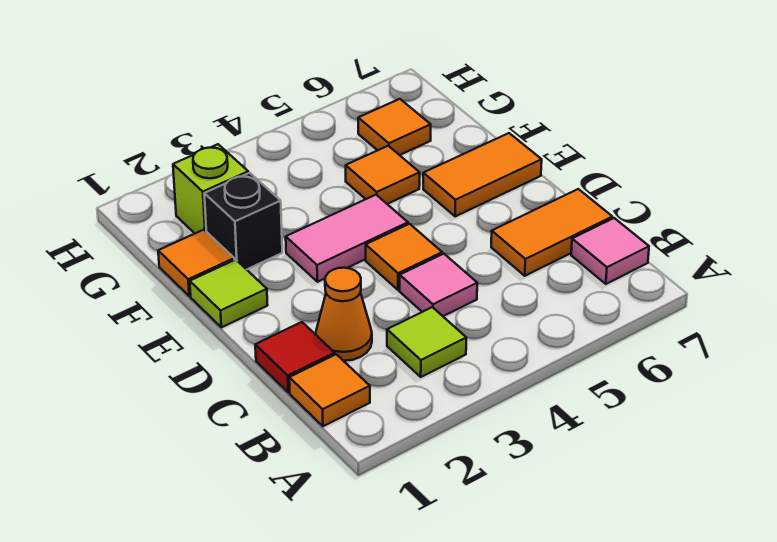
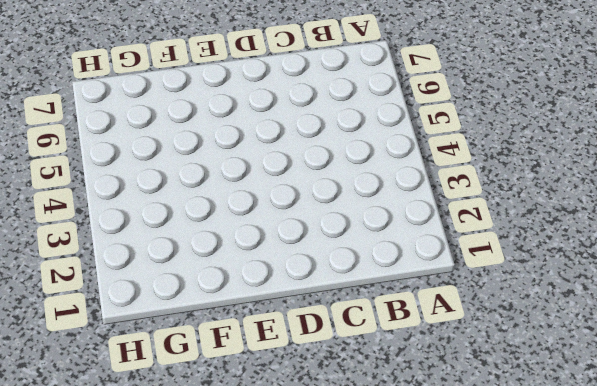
none -> orange 1x1 tile [289,354,370,426]
none -> lime 1x1 tile [387,307,466,377]
none -> pink 1x1 tile [571,218,649,284]

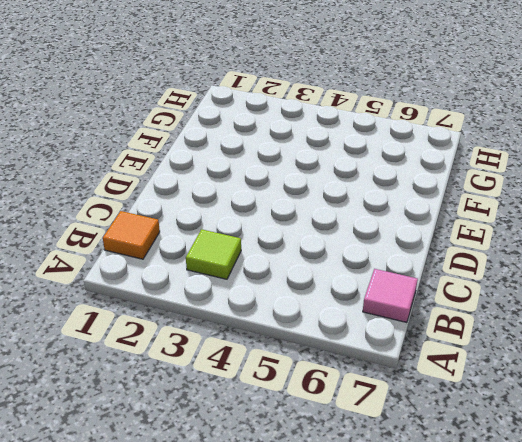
none -> red 1x1 tile [255,322,335,392]
none -> orange 1x1 cone [316,268,372,361]
none -> pink 1x1 tile [400,254,477,316]

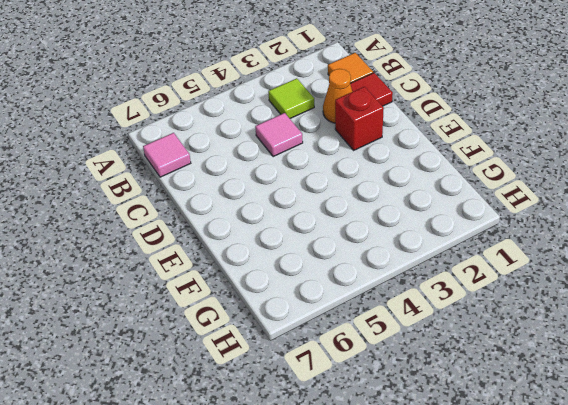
red 1x1 brick [335,87,384,150] -> none
none -> orange 1x2 tile [491,189,612,276]
none -> orange 1x1 tile [366,224,442,290]
none -> lime 1x1 tile [190,260,268,327]

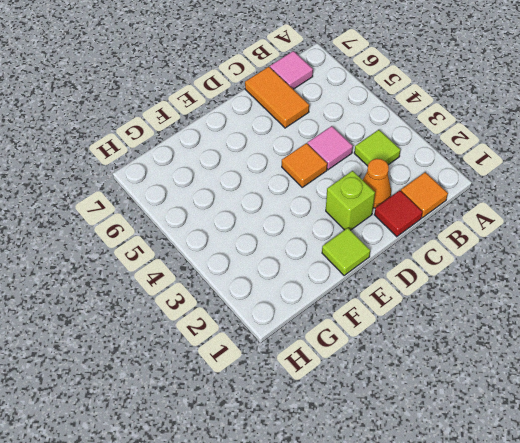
lime 1x1 brick [326,171,375,230] -> lime 1x1 brick moved to [173,144,248,233]
none -> pink 1x2 tile [286,195,408,282]
none -> orange 1x2 tile [423,133,542,217]
none -> orange 1x1 tile [158,230,234,296]

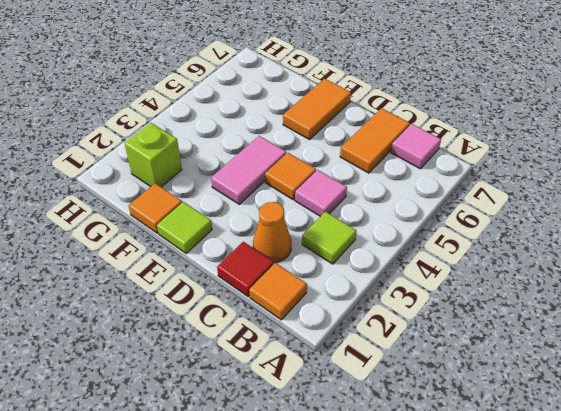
none -> black 1x1 brick [204,173,282,270]
none -> orange 1x1 tile [346,146,420,204]
none -> orange 1x1 tile [358,99,431,155]

